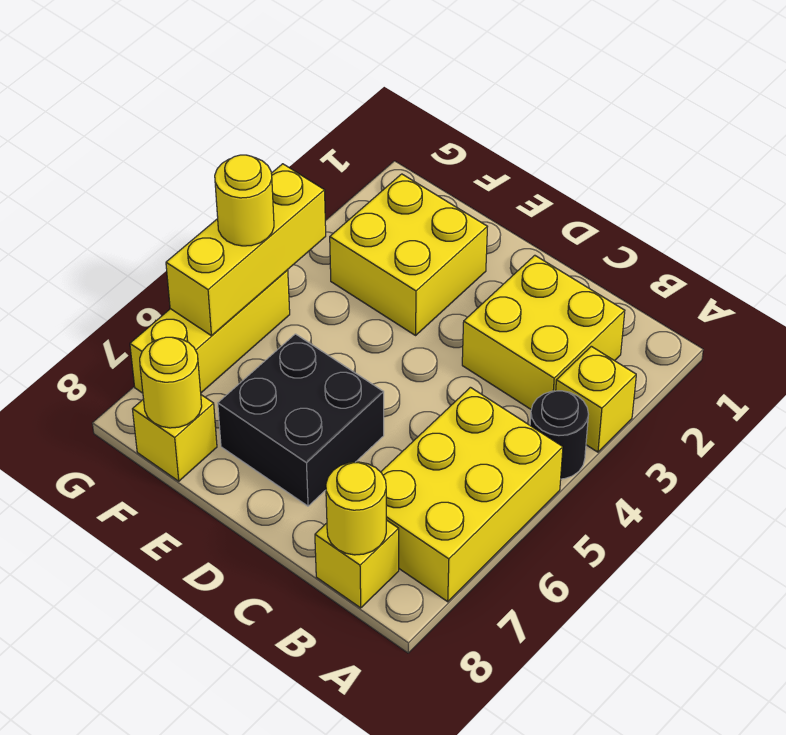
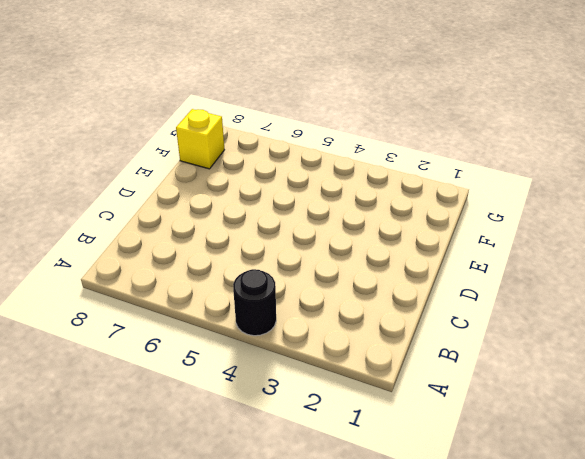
none -> yellow 1x1 brick [556,346,636,452]
none -> yellow 2x3 brick [381,387,563,602]
none -> yellow 2x2 brick [462,255,625,409]

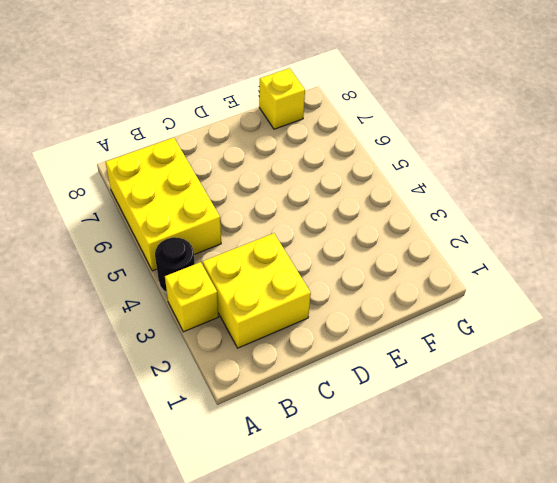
none -> yellow 1x1 brick [315,520,399,608]
none -> black 2x2 brick [218,334,384,506]
none -> yellow 2x2 brick [330,174,487,335]

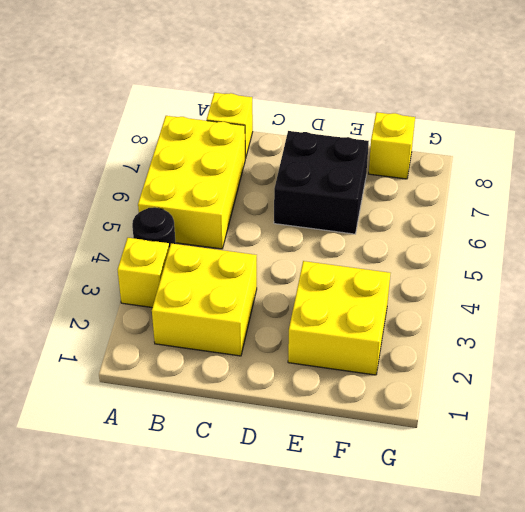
none -> yellow 1x3 brick [130,270,290,393]
none -> yellow 1x1 round brick [326,462,386,555]
none -> yellow 1x1 round brick [140,337,202,428]

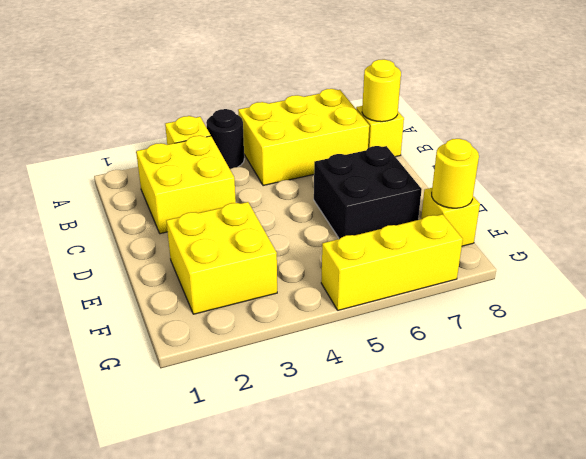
none -> yellow 1x3 brick [166,164,326,336]
none -> yellow 1x1 round brick [215,155,274,246]

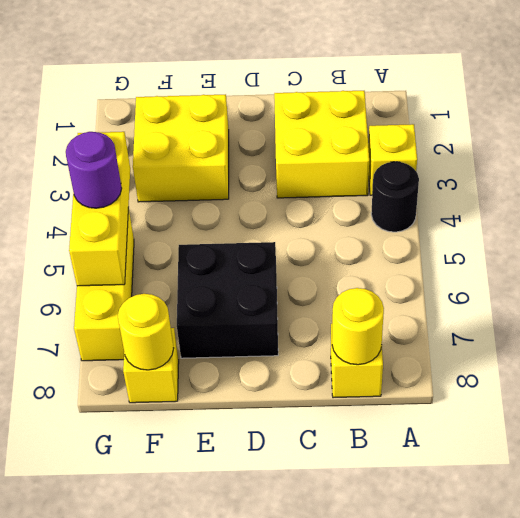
purple 1x1 round brick [66,132,122,208] -> yellow 1x1 round brick [215,155,274,246]
none -> yellow 2x3 brick [381,387,563,602]

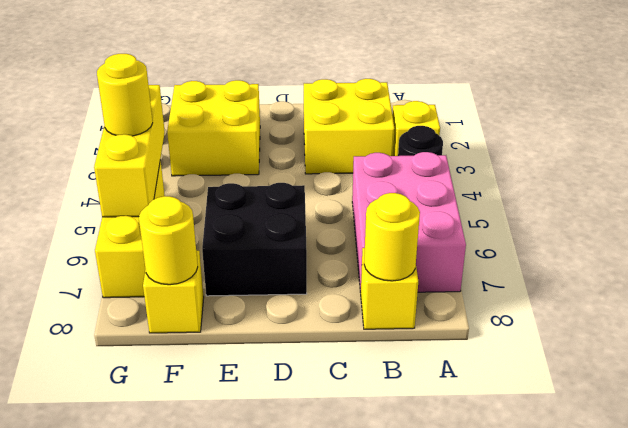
pink 2x3 brick [352,152,466,292] -> yellow 2x3 brick [381,387,563,602]

